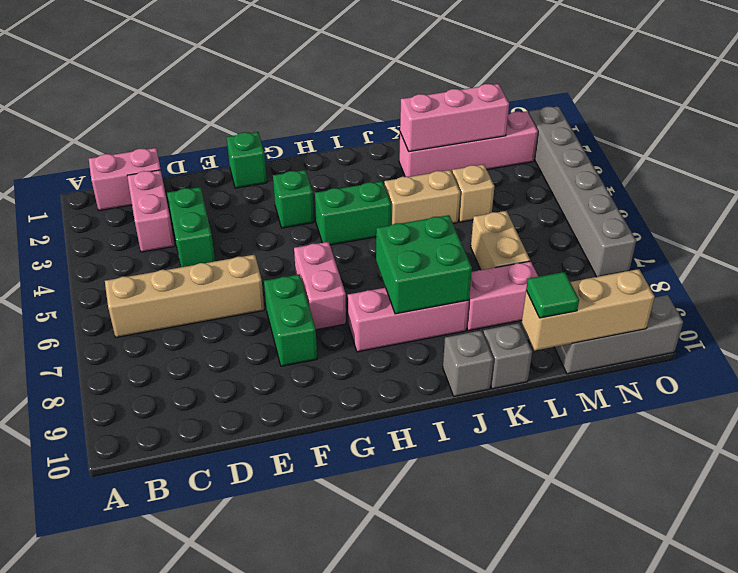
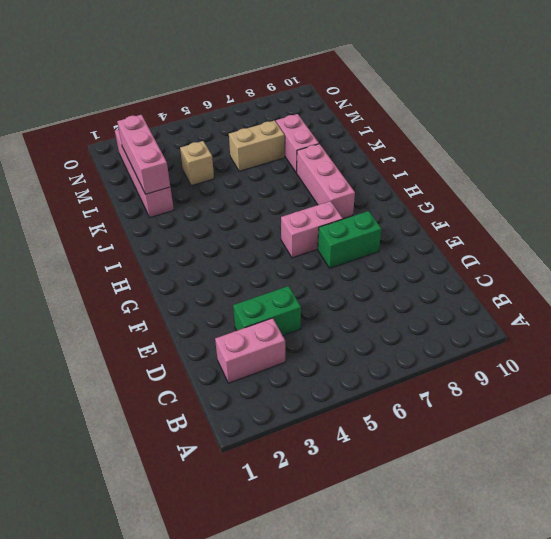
none -> pink 1x2 brick [89,148,161,211]
none -> tan 1x4 brick [105,255,264,337]
none -> green 1x1 brick [226,132,267,188]

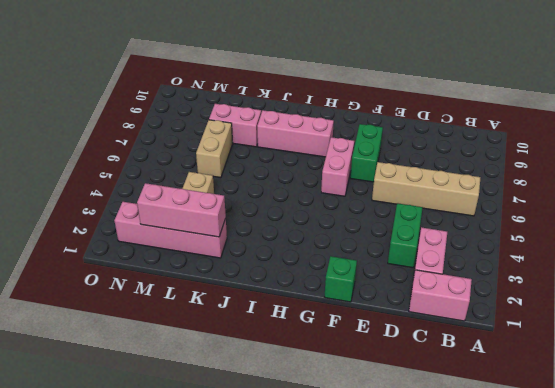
none -> green 1x1 brick [273,170,314,228]
none -> green 1x2 brick [315,181,391,245]
none -> tan 1x2 brick [384,170,460,225]

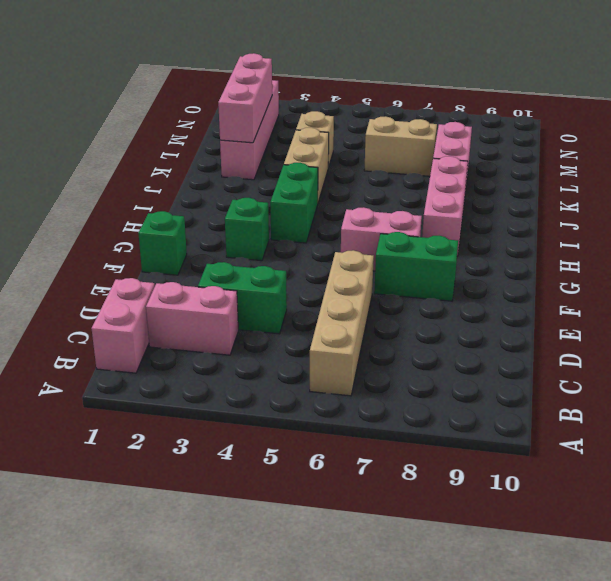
none -> grey 1x1 brick [443,331,493,396]
none -> grey 1x1 brick [483,323,532,389]
none -> grey 1x3 brick [554,295,683,374]

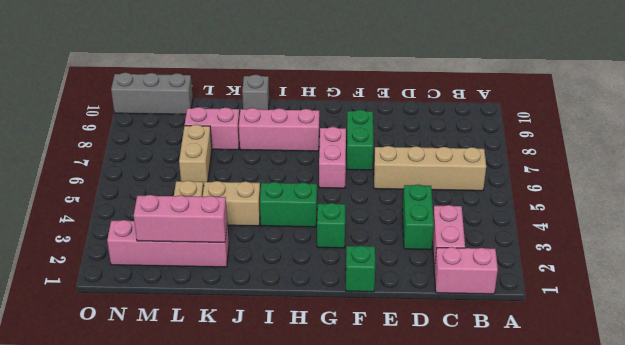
none -> grey 1x1 brick [483,323,532,389]
none -> grey 1x6 brick [528,106,636,277]
none -> green 2x2 brick [376,215,472,314]

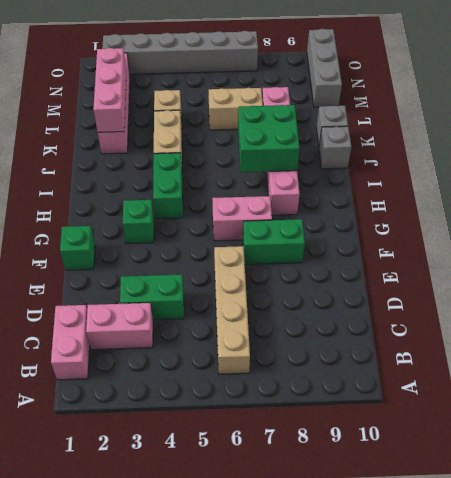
none -> tan 1x3 brick [522,269,655,351]
none -> green 1x1 tile [526,272,579,318]

